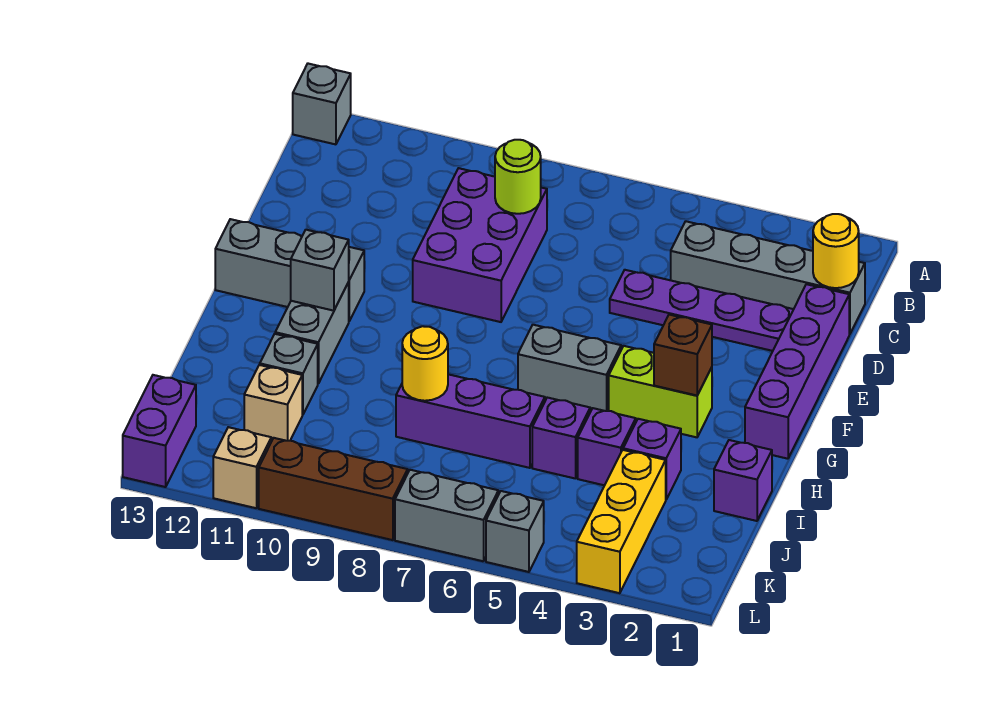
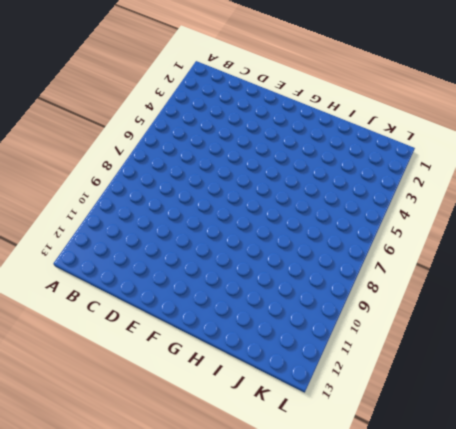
none -> grey 1x1 brick [293,64,351,144]
none -> grey 1x4 brick [671,221,865,334]
none -> purple 2x3 brick [413,168,547,322]

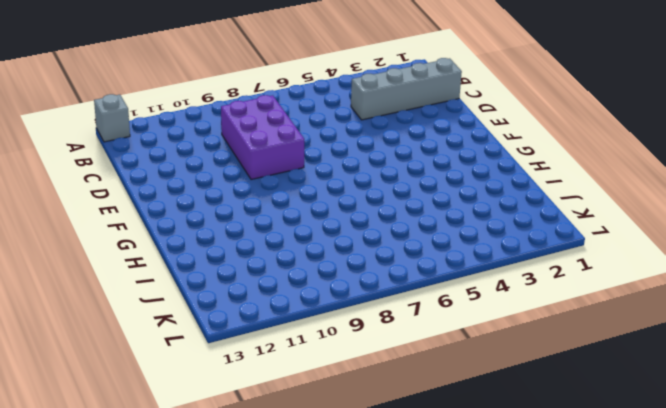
none -> purple 1x4 brick [745,284,849,459]
none -> purple 1x4 plate [610,270,794,351]
none -> grey 1x3 brick [215,219,364,321]

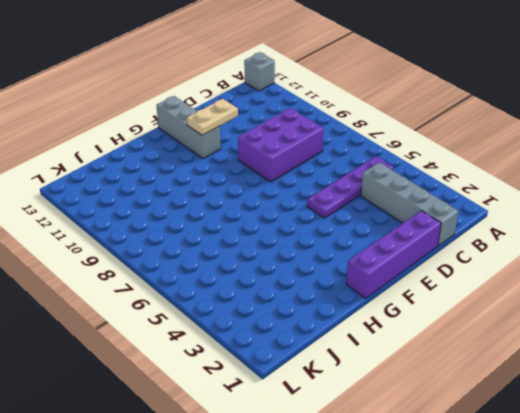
purple 1x4 plate [307,156,394,218] -> purple 1x4 plate turned to [610,270,794,351]
tan 1x2 plate [187,99,238,135] -> none
none -> lime 1x2 brick [609,346,712,437]
none -> grey 1x2 brick [518,325,621,412]
none -> grey 1x2 brick [275,282,349,384]

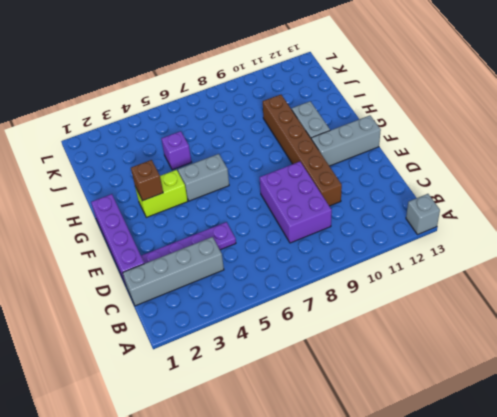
brown 1x6 brick [263,95,342,206] -> none
none -> purple 1x1 brick [714,440,772,521]
none -> purple 1x1 brick [623,419,681,499]
none -> purple 1x1 brick [578,408,636,485]

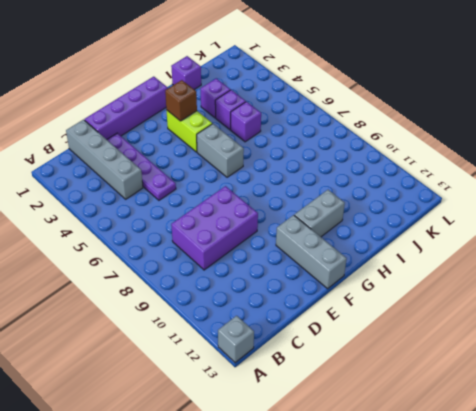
none -> purple 1x3 brick [396,374,545,468]
none -> grey 1x1 brick [260,334,318,415]
none -> yellow 1x3 brick [577,450,666,593]

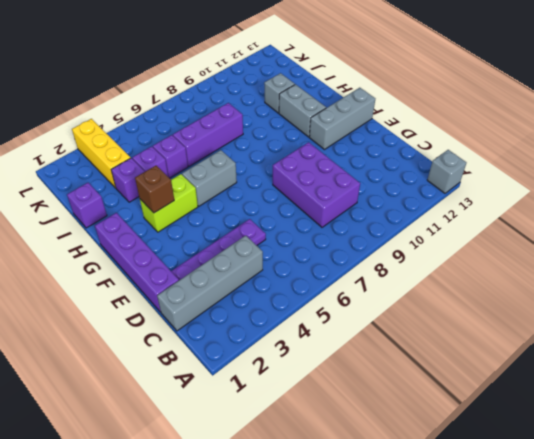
none -> tan 1x1 brick [244,365,302,441]
none -> purple 1x2 brick [123,375,196,487]
none -> grey 1x1 brick [486,491,544,572]

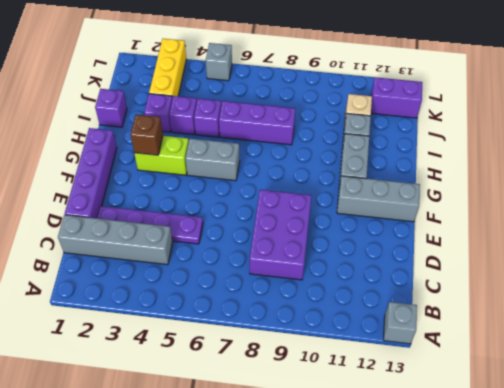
purple 1x2 brick [371,77,422,118] -> purple 1x2 brick turned to [123,375,196,487]
none -> grey 1x2 brick [395,470,498,561]
none -> brown 1x3 brick [259,438,408,540]
none -> tan 1x1 brick [213,427,271,508]

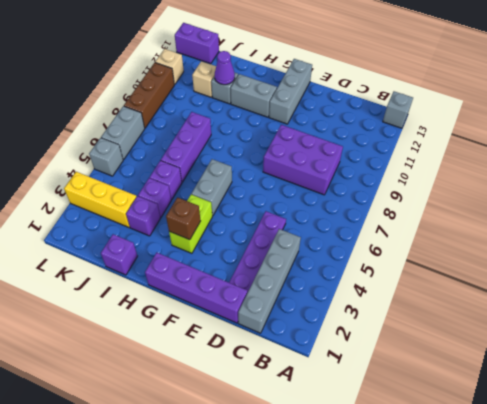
purple 1x1 cone [215,51,235,85] -> none
none -> yellow 1x1 round brick [813,214,859,288]
none -> lime 1x1 round brick [495,140,541,214]
none -> grey 1x1 brick [291,230,349,311]

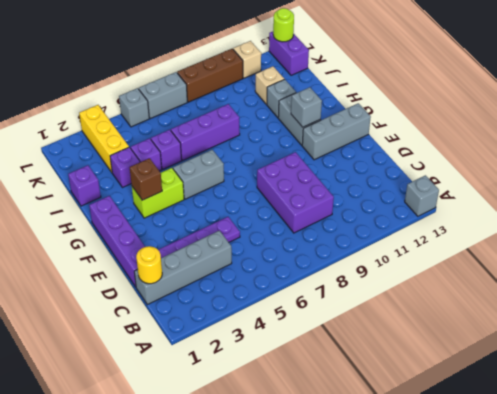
lime 1x1 round brick [273,8,294,42] -> lime 1x1 round brick moved to [495,140,541,214]
none -> yellow 1x1 round brick [402,326,448,401]

